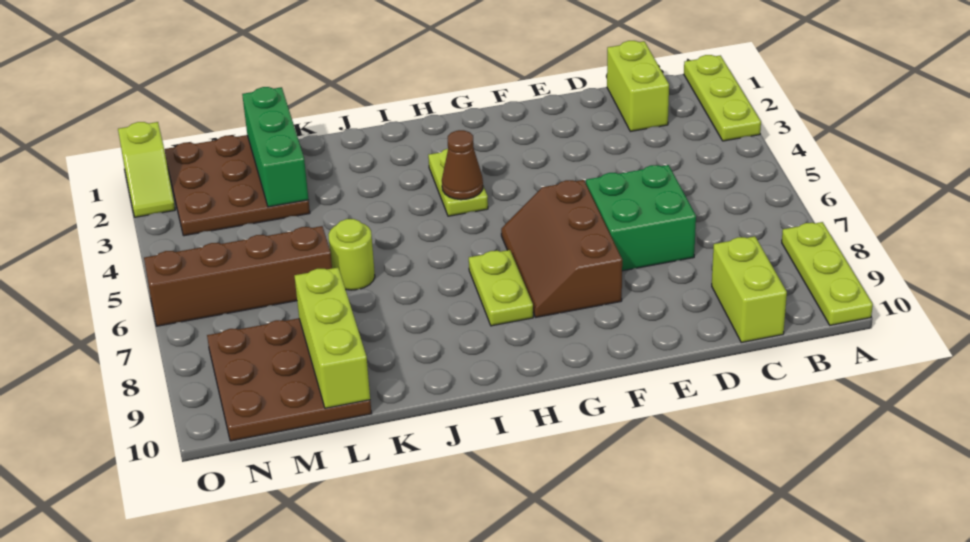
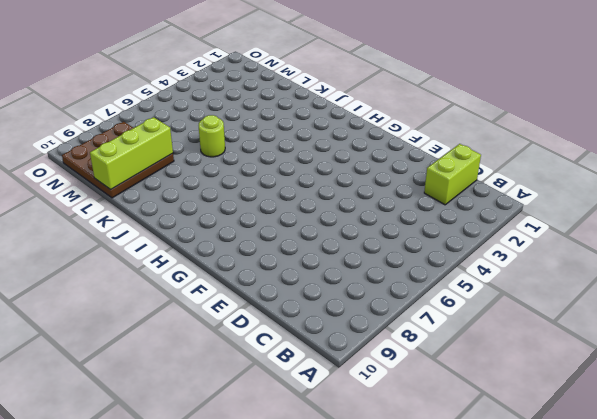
none -> lime 1x3 plate [684,55,761,141]
none -> lime 1x3 plate [782,222,873,325]
none -> lime 1x2 brick [712,236,787,342]

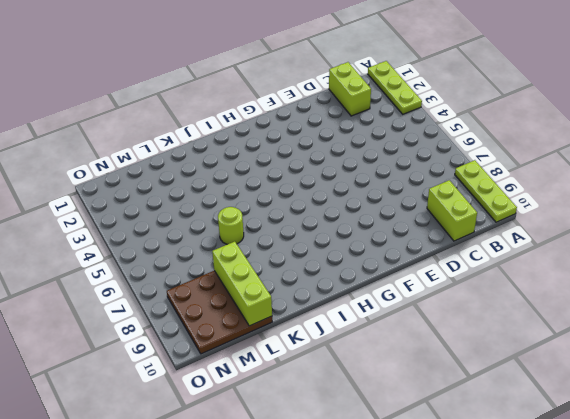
none -> green 2x2 brick [586,165,696,271]
none -> brown 2x3 slope [501,180,622,317]
none -> lime 1x2 plate [428,149,488,216]

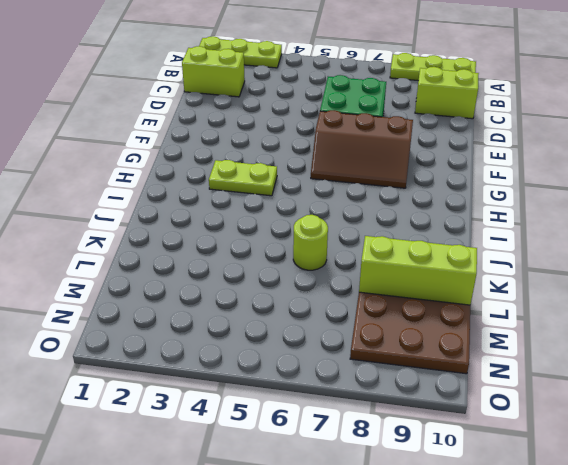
none -> lime 1x2 plate [469,250,533,326]
none -> brown 3x3 plate [164,135,310,236]
none -> brown 1x4 brick [144,226,332,326]

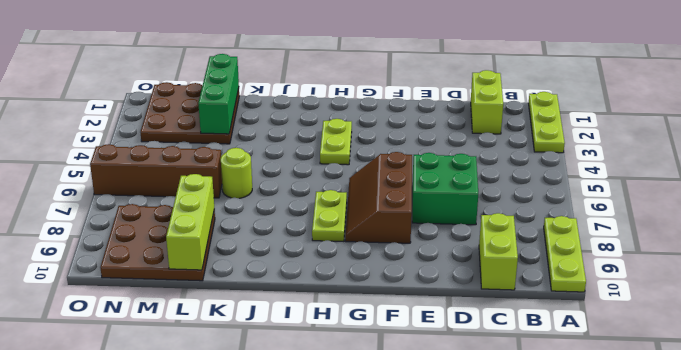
none -> lime 1x2 slope [118,122,175,217]
none -> brown 1x1 cone [442,130,483,200]

